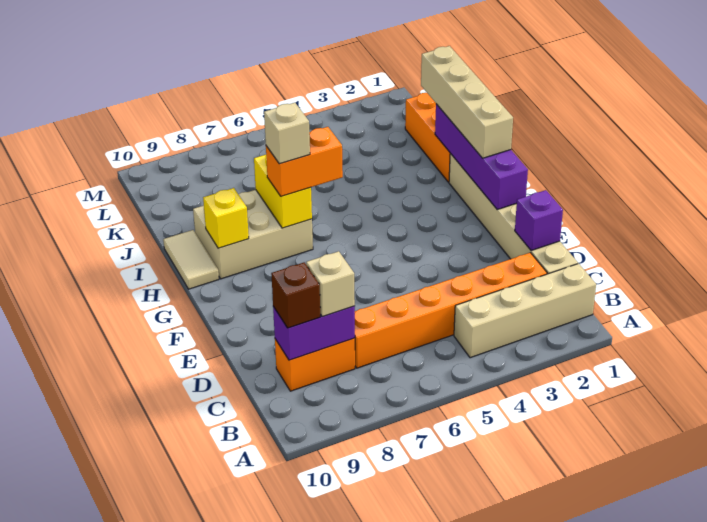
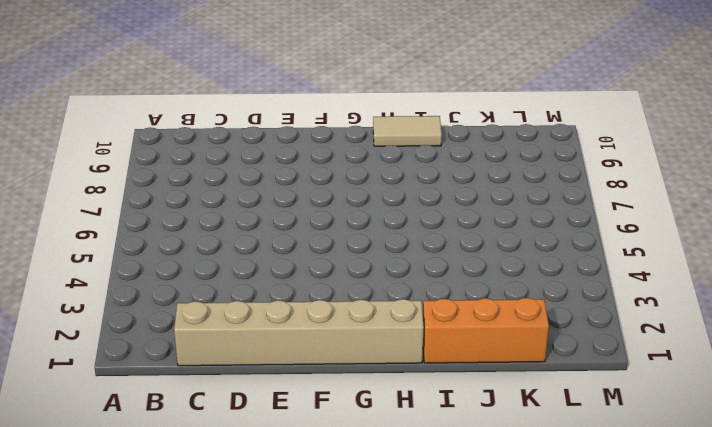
none -> tan 1x4 brick [454,263,596,358]
none -> orange 1x6 brick [355,253,547,368]
none -> orange 1x2 brick [275,338,355,391]

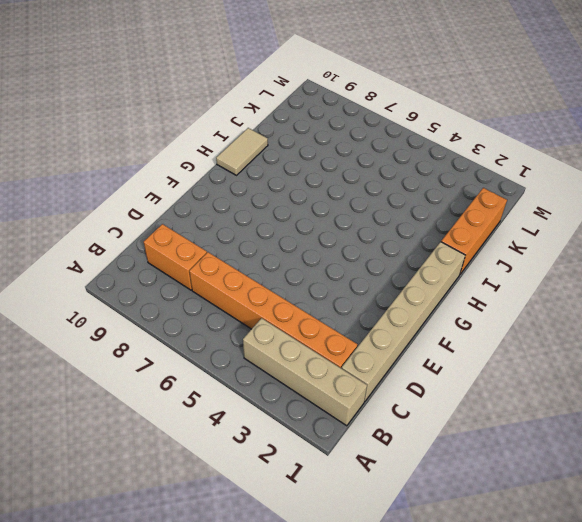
none -> tan 2x3 brick [193,190,313,279]
none -> purple 1x2 brick [273,306,355,360]
none -> purple 1x1 brick [515,190,563,251]

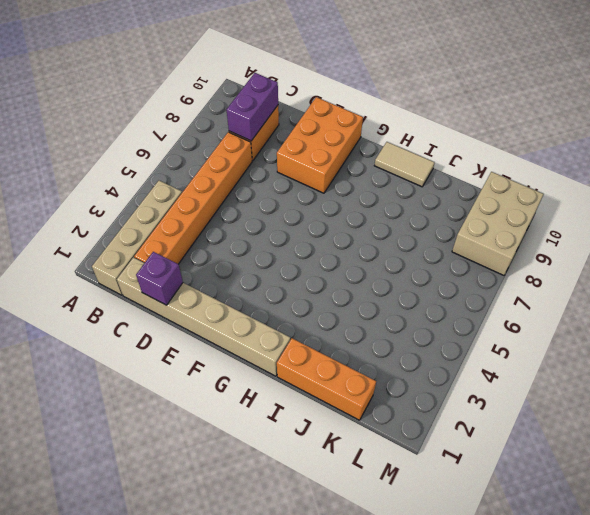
orange 2x3 brick [277,97,363,193] -> none
tan 2x3 brick [452,172,544,275] -> tan 2x3 brick moved to [193,190,313,279]
none -> purple 1x4 brick [435,104,528,209]
none -> yellow 1x2 brick [254,155,312,228]
none -> yellow 1x1 brick [203,188,249,248]

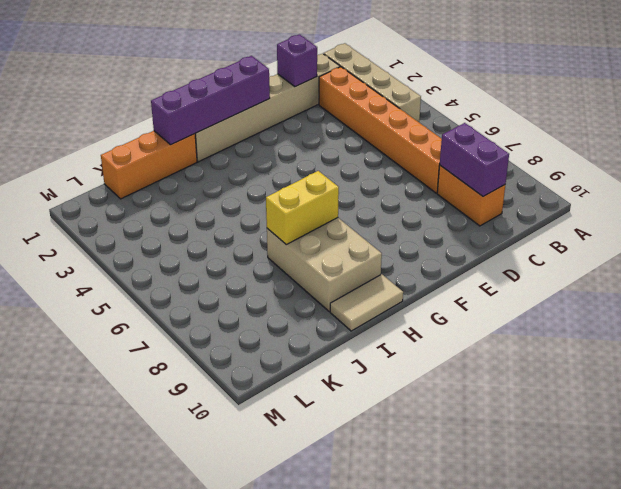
none -> yellow 1x1 brick [203,188,249,248]
none -> tan 1x1 brick [306,251,355,317]
none -> brown 1x1 brick [271,262,320,328]

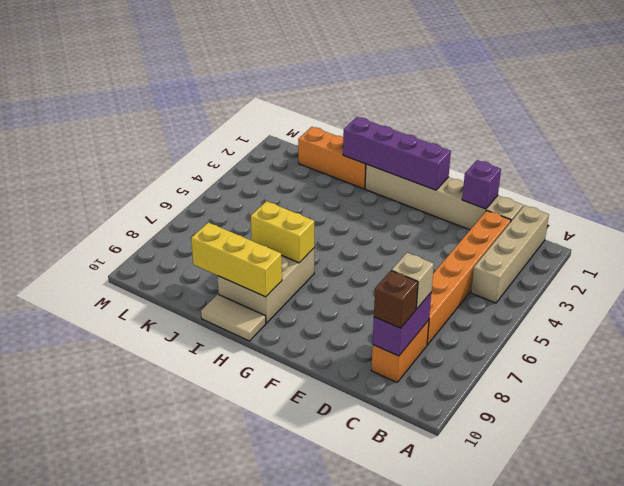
yellow 1x3 brick [191,222,282,297] -> yellow 1x1 brick [203,188,249,248]
none -> tan 1x4 brick [421,46,513,158]
none -> orange 1x2 brick [266,127,343,196]
none -> tan 1x1 brick [264,103,310,164]

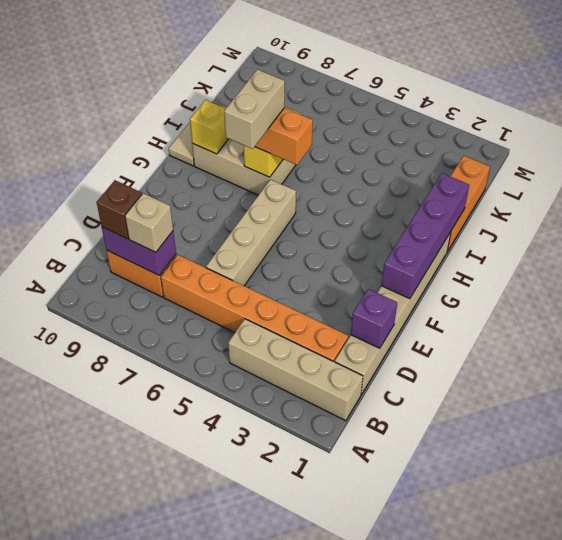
tan 1x4 brick [206,179,296,286] -> tan 1x4 brick moved to [421,46,513,158]
tan 1x2 brick [224,70,285,149] -> tan 1x1 brick [264,103,310,164]

